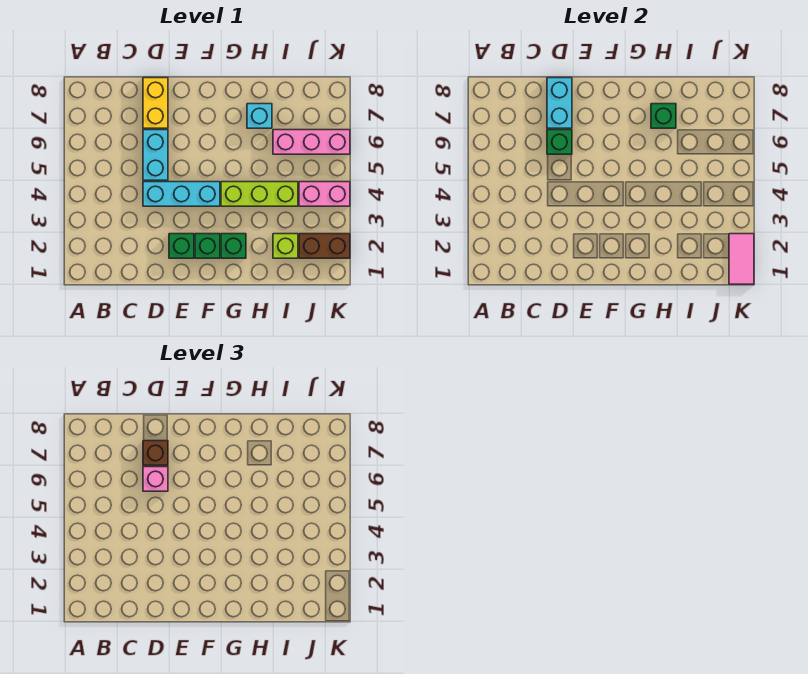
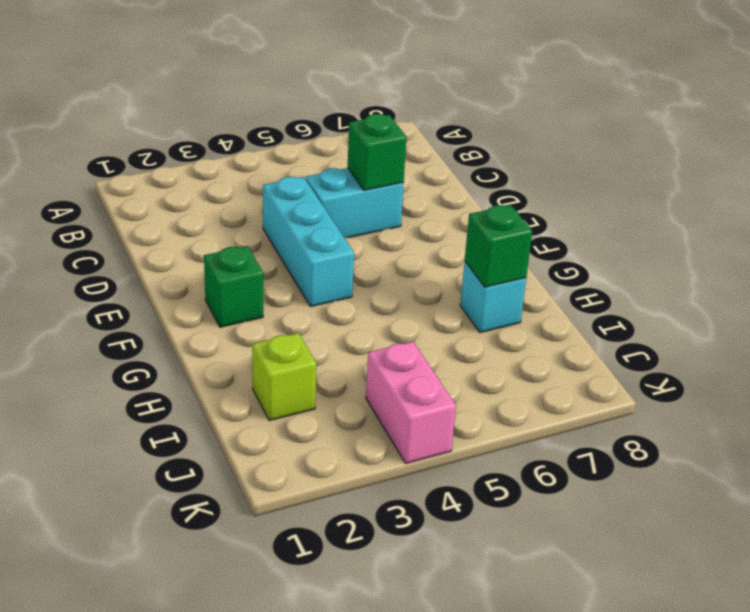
none -> yellow 1x2 brick [143,78,168,128]
none -> green 1x1 brick [169,234,194,258]
none -> green 1x1 brick [221,234,246,258]

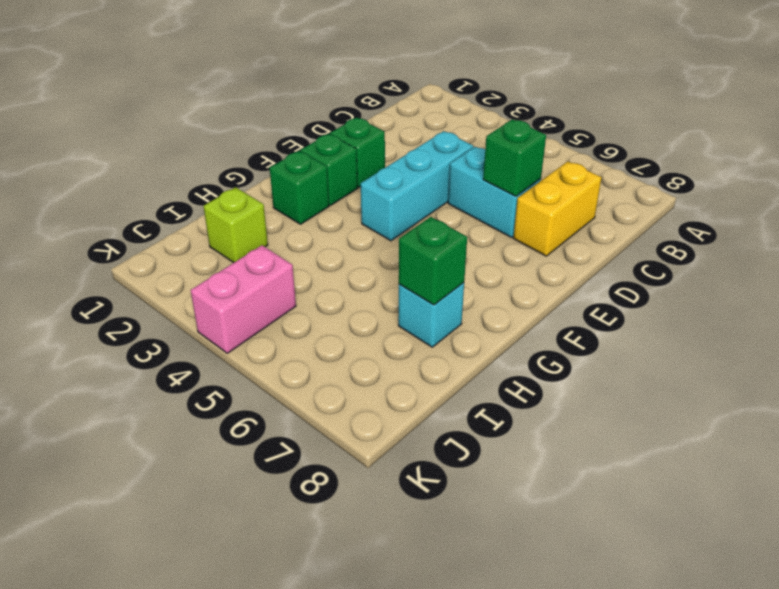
yellow 1x2 brick [513,162,602,256] -> yellow 1x2 brick turned to [143,78,168,128]
none -> lime 1x3 brick [221,182,298,206]
none -> pink 1x3 brick [273,130,350,154]
none -> brown 1x2 brick [299,234,350,258]

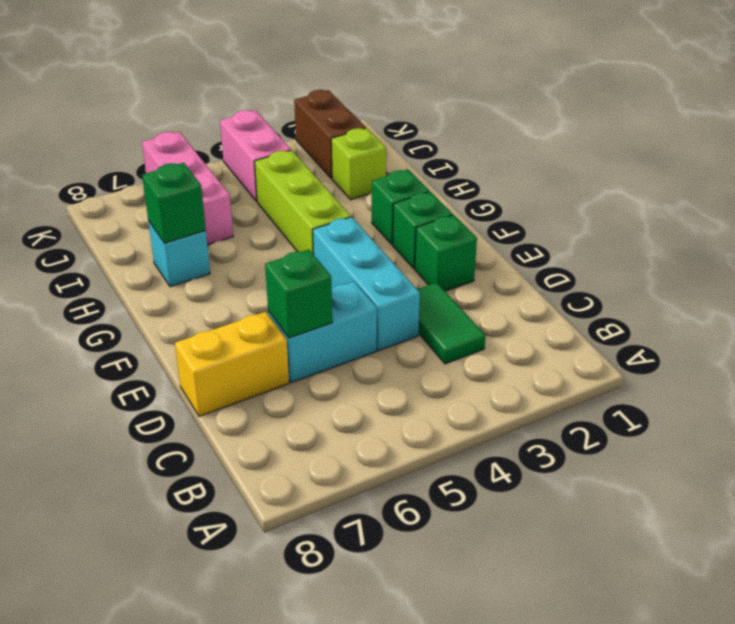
green 1x2 tile [417,282,486,364] -> none
none -> cyan 1x2 brick [547,78,572,128]
none -> pink 1x2 tile [729,234,754,284]
none -> pink 1x1 brick [143,467,168,491]

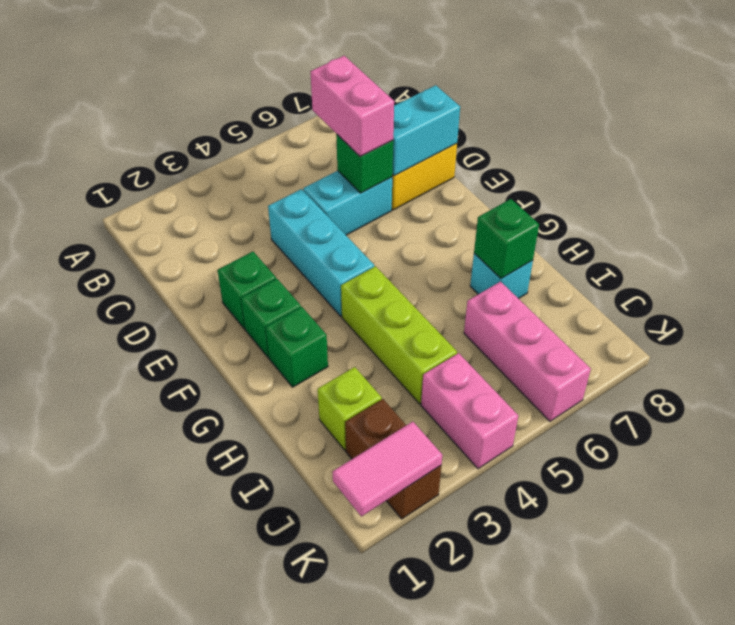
pink 1x2 brick [310,56,394,156] -> pink 1x1 brick [143,467,168,491]
none -> brown 1x1 brick [143,441,168,465]

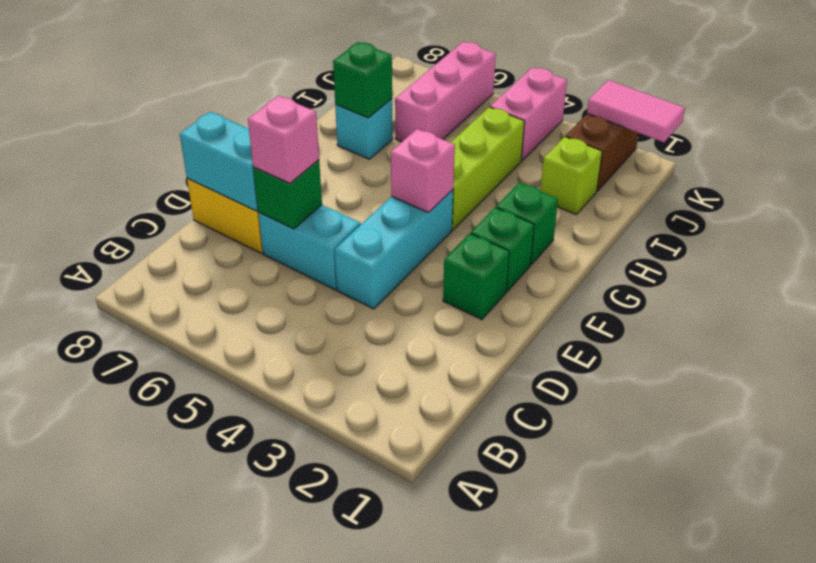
pink 1x1 brick [391,129,455,213] -> none
none -> brown 1x1 brick [143,441,168,465]

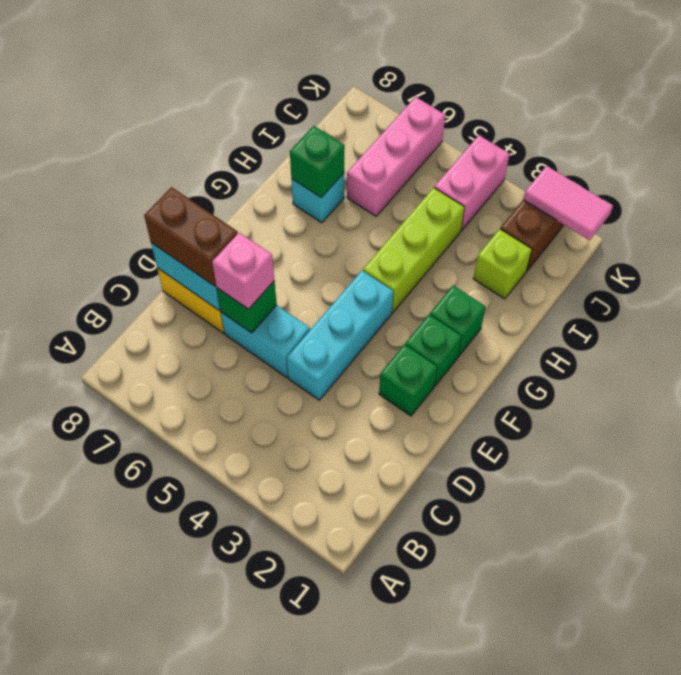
brown 1x2 brick [144,187,238,286] -> brown 1x1 brick [143,441,168,465]

